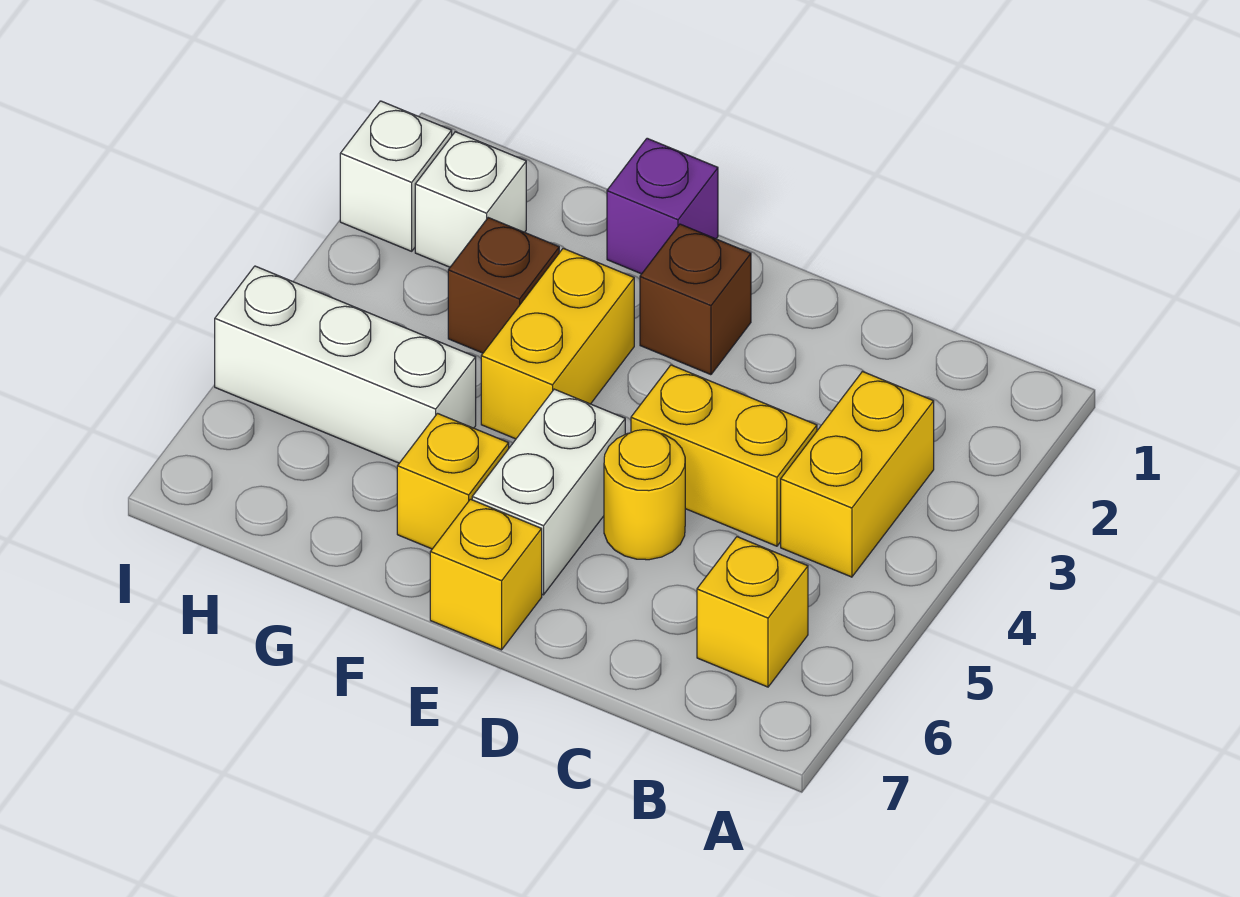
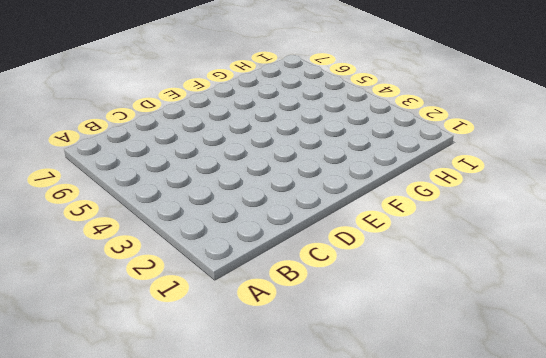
none -> yellow 1x2 brick [781,372,934,577]
none -> yellow 1x1 brick [697,537,808,687]
none -> yellow 1x2 brick [631,365,817,546]

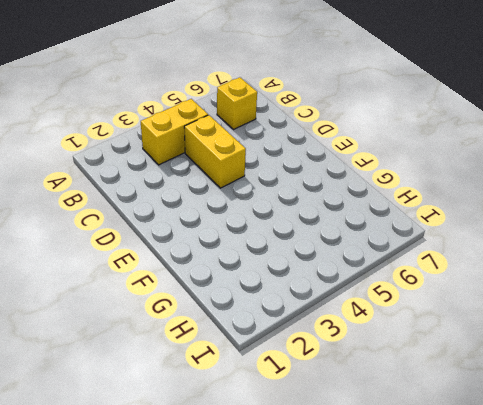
none -> yellow 1x1 round brick [604,430,685,560]
none -> brown 1x1 brick [640,224,751,375]
none -> white 1x2 brick [472,389,625,595]

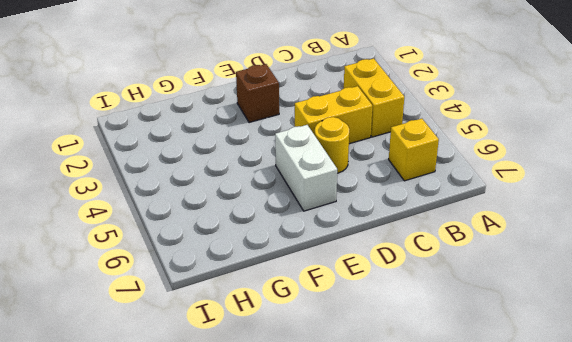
none -> yellow 1x1 brick [430,499,542,650]
none -> purple 1x1 brick [607,138,718,274]
none -> yellow 1x2 brick [481,248,634,439]

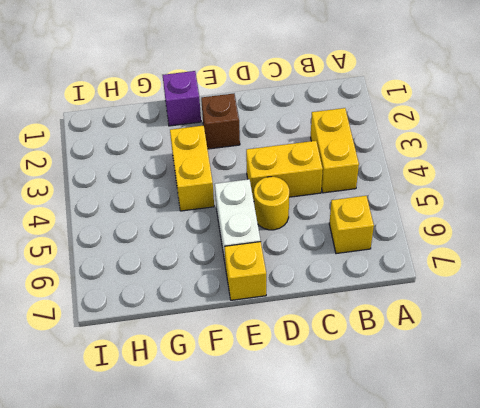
none -> yellow 1x1 brick [397,414,509,549]
none -> brown 1x1 brick [448,218,559,353]
none -> white 1x3 brick [215,266,476,463]

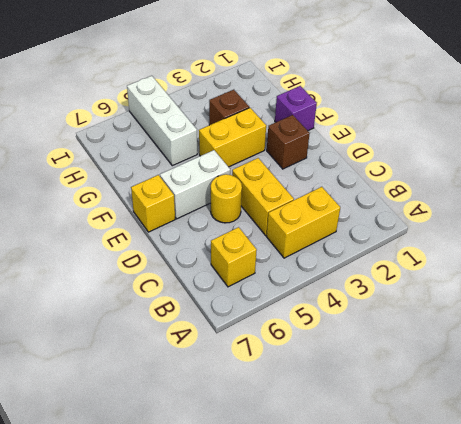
none -> yellow 1x1 brick [397,414,509,549]
none -> white 1x1 brick [415,132,526,267]
none -> white 1x1 brick [340,101,452,251]

